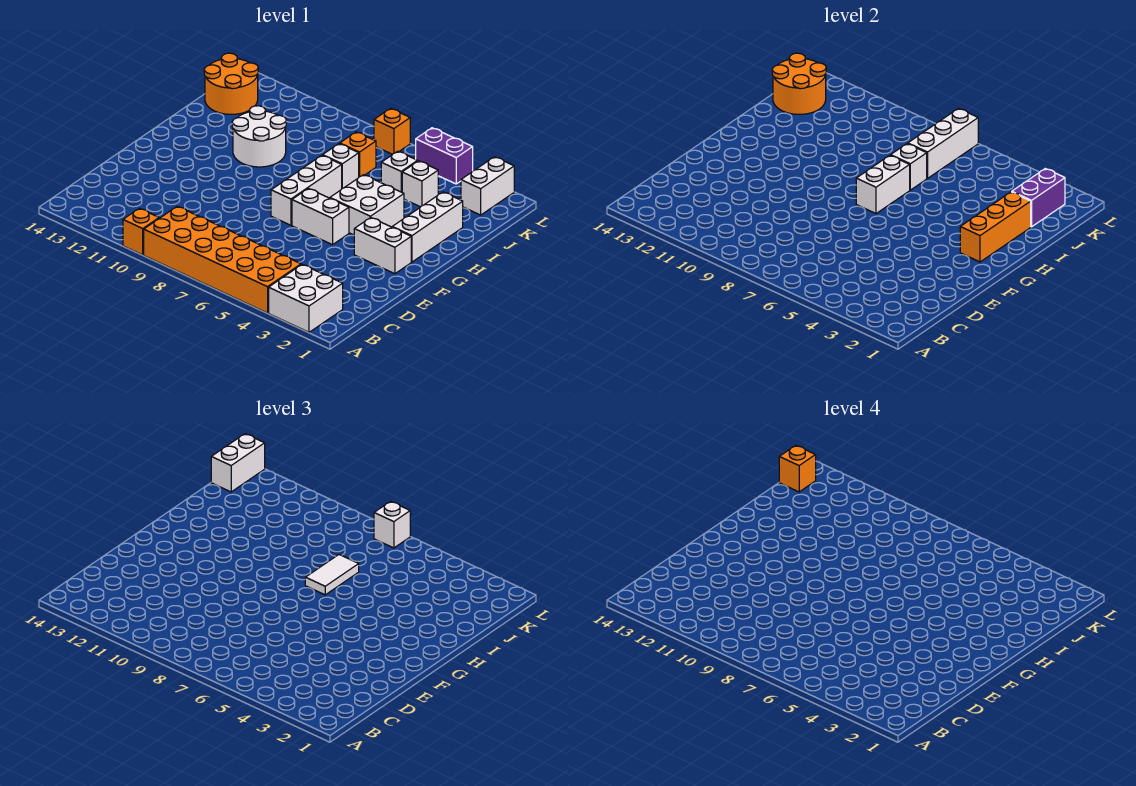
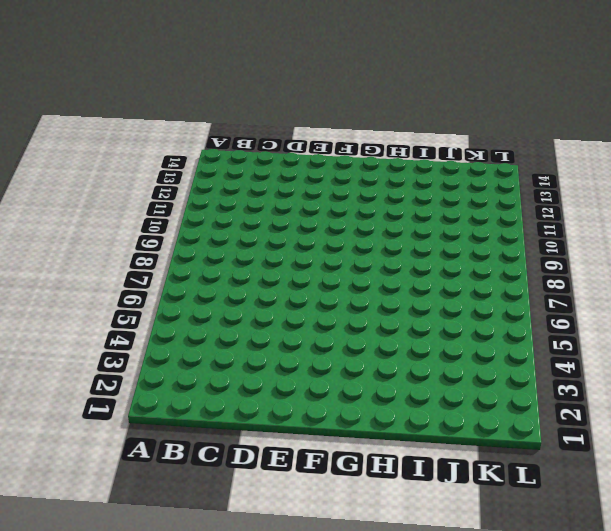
none -> white 2x2 brick [269,265,343,332]
none -> orange 2x6 brick [144,206,301,313]
none -> orange 1x1 brick [123,208,159,255]

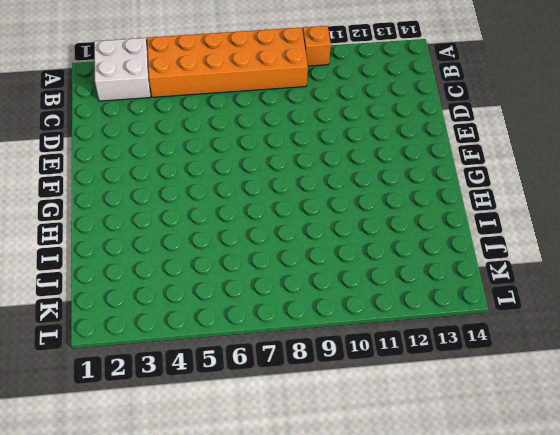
none -> white 1x2 brick [354,218,411,274]
none -> white 1x2 brick [292,188,349,245]
none -> white 1x3 brick [271,155,342,225]

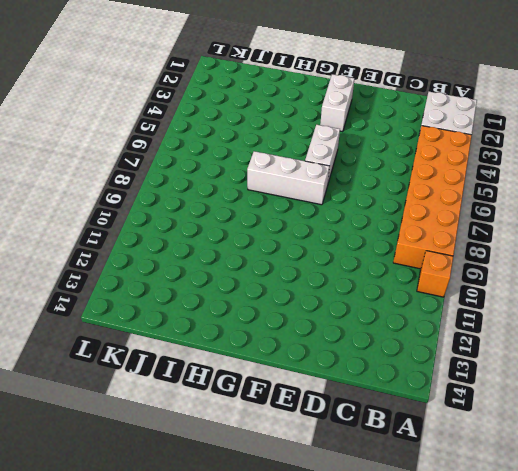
none -> white 1x3 brick [392,192,463,262]
none -> white 2x2 brick [330,175,404,235]
none -> white 2x2 round brick [232,106,286,167]

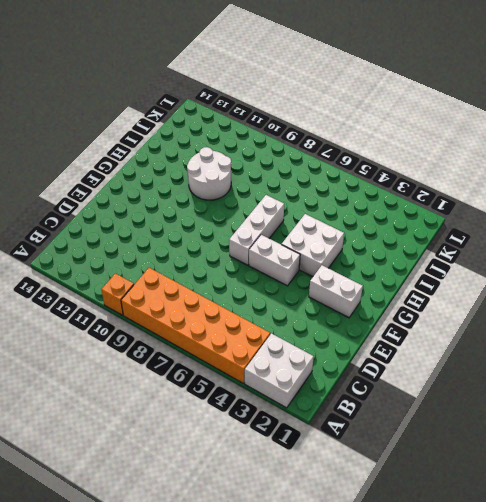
none -> white 1x3 brick [392,192,463,262]
none -> white 1x1 brick [323,144,359,188]
none -> white 1x1 brick [402,161,438,207]

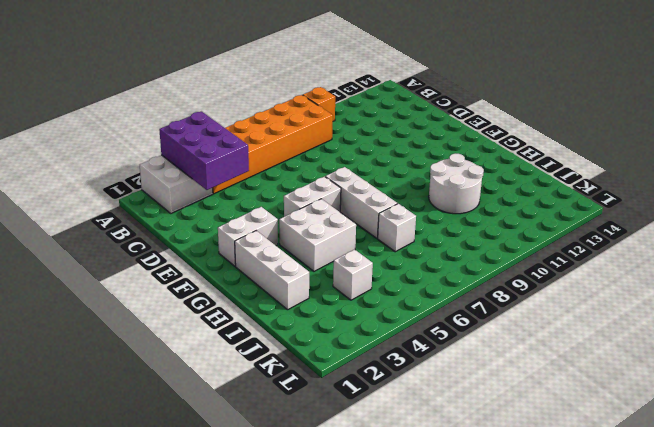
purple 2x3 brick [159,112,249,190] -> none
none -> white 1x1 brick [381,151,417,192]
none -> orange 1x1 brick [340,132,376,177]
none -> orange 2x2 round brick [204,53,258,114]

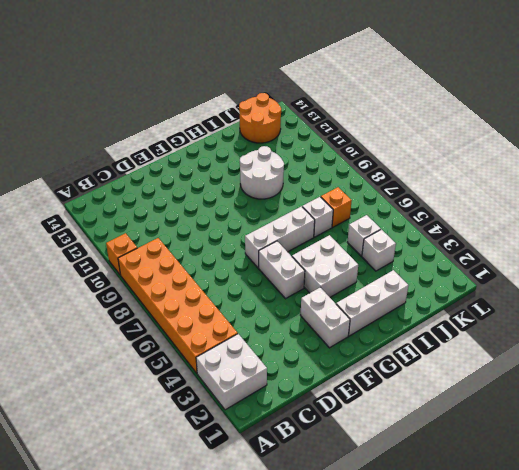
none -> white 1x2 brick [461,157,514,215]
none -> purple 1x2 brick [416,128,473,184]
none -> orange 1x1 brick [374,108,410,154]

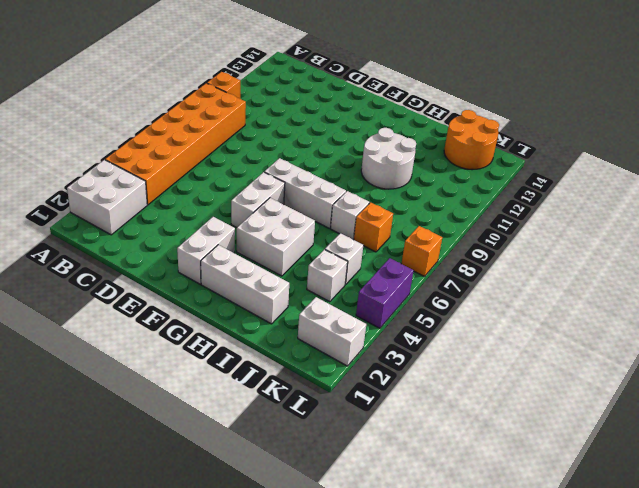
none -> orange 1x3 brick [960,192,1031,262]
none -> white 1x2 brick [856,155,910,214]
none -> white 1x1 brick [891,144,927,190]

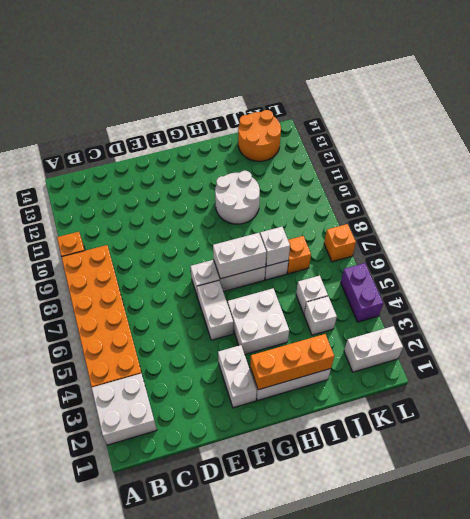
none -> purple 1x2 brick [1012,169,1065,227]
none -> white 1x3 brick [908,108,978,178]
none -> orange 2x2 round brick [772,53,826,114]

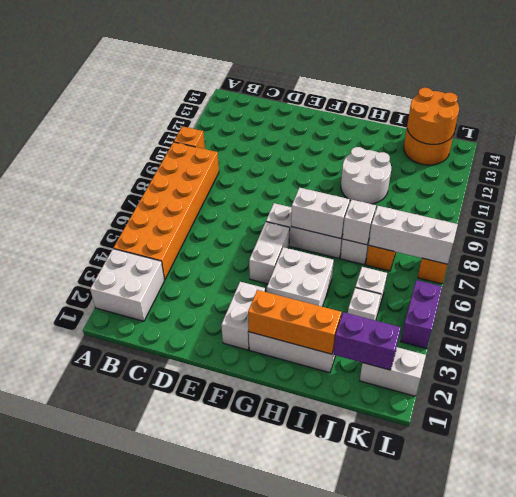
none -> white 1x2 tile [305,555,359,595]
none -> white 1x2 brick [211,434,265,492]
none -> white 1x1 brick [374,501,410,548]

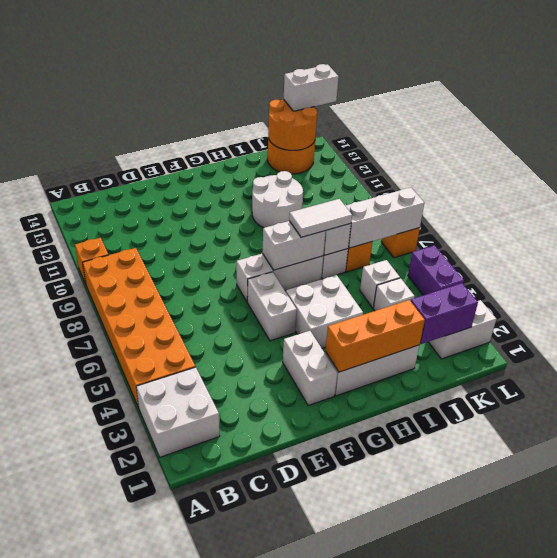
none -> white 1x1 brick [374,501,410,548]
none -> orange 1x1 brick [779,445,816,492]

